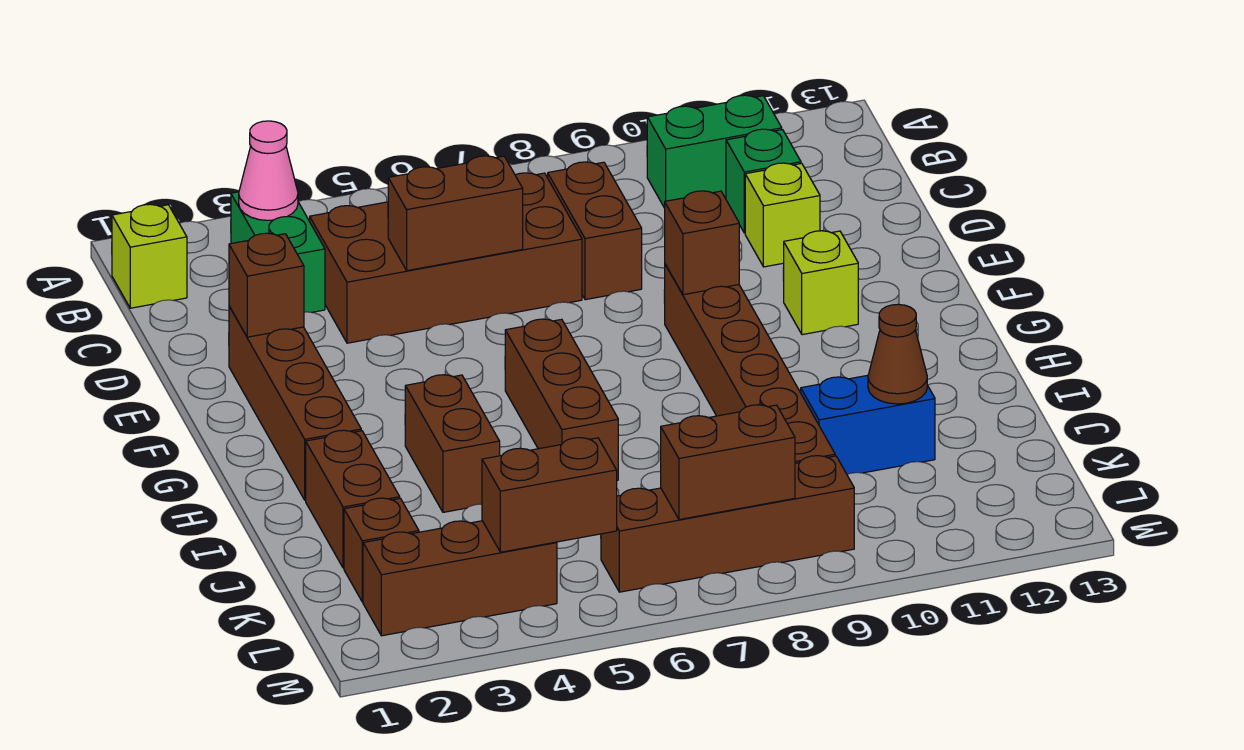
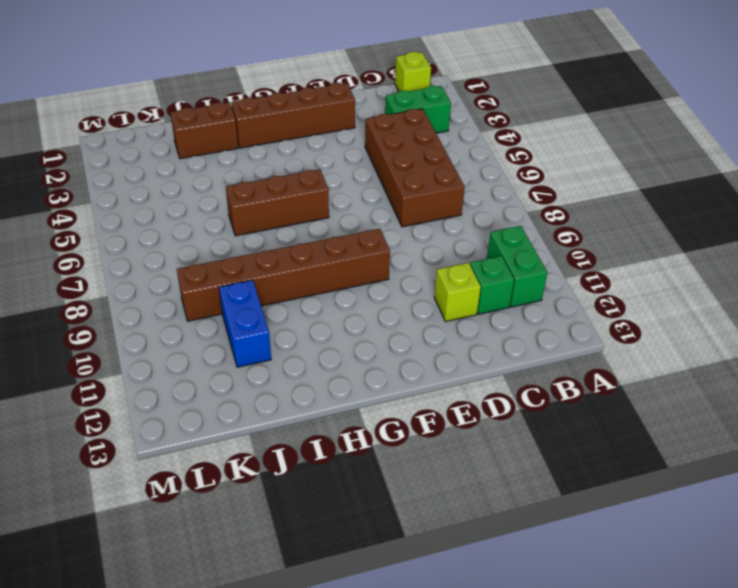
none -> brown 1x2 brick [548,162,642,300]
none -> lime 1x1 brick [784,231,858,335]
none -> brown 1x2 brick [405,375,500,512]

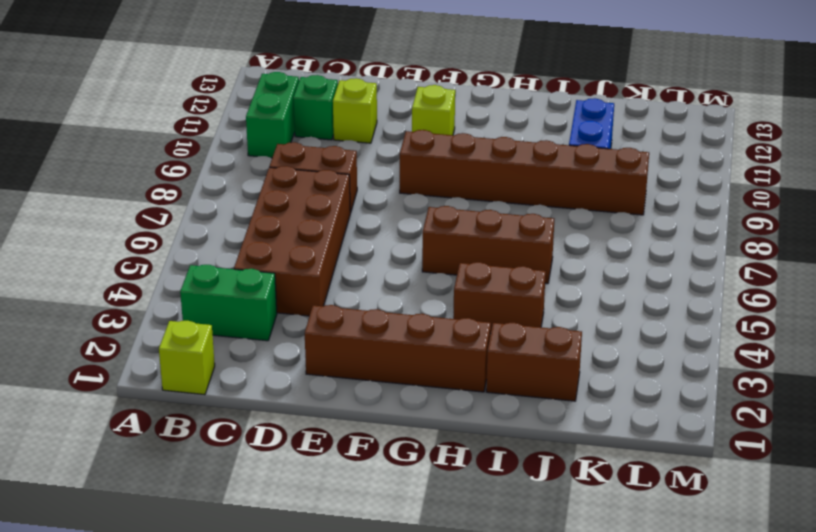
none -> brown 1x1 brick [344,498,419,602]
none -> brown 1x3 brick [363,521,557,636]
none -> brown 1x4 brick [601,456,854,592]

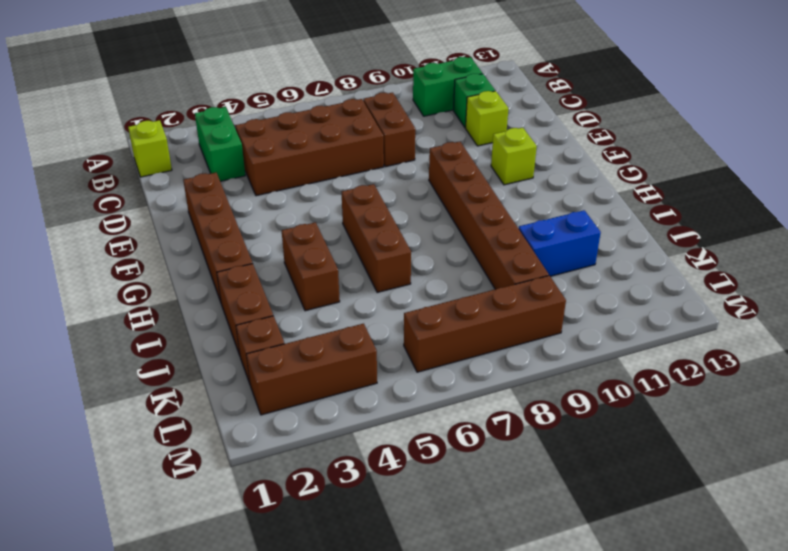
none -> pink 1x1 cone [239,121,298,220]
none -> brown 1x2 brick [388,156,523,271]
none -> brown 1x1 brick [229,233,304,337]

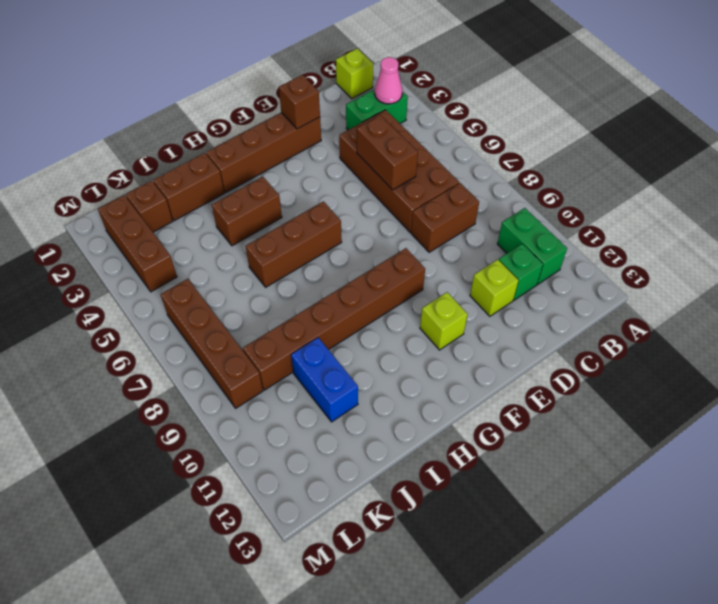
none -> brown 1x1 brick [665,191,739,295]
none -> brown 1x1 cone [868,304,927,404]
none -> brown 1x2 brick [482,438,617,552]

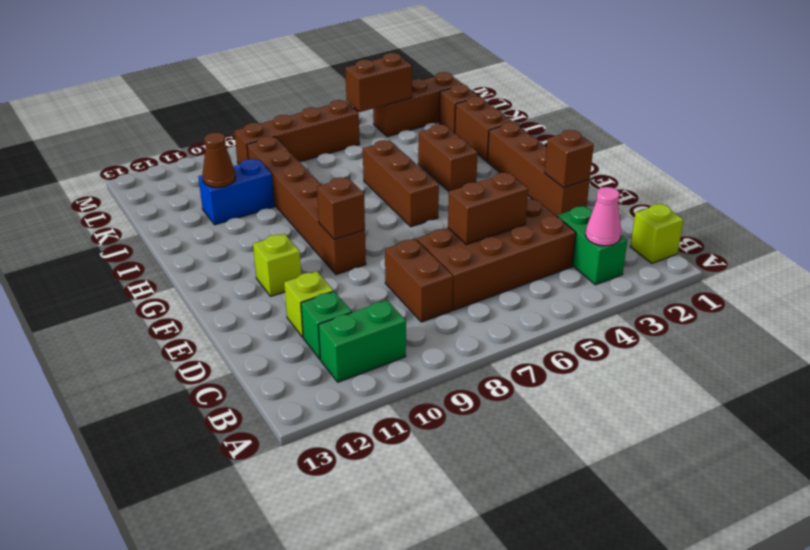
none -> brown 1x2 brick [661,405,795,520]

